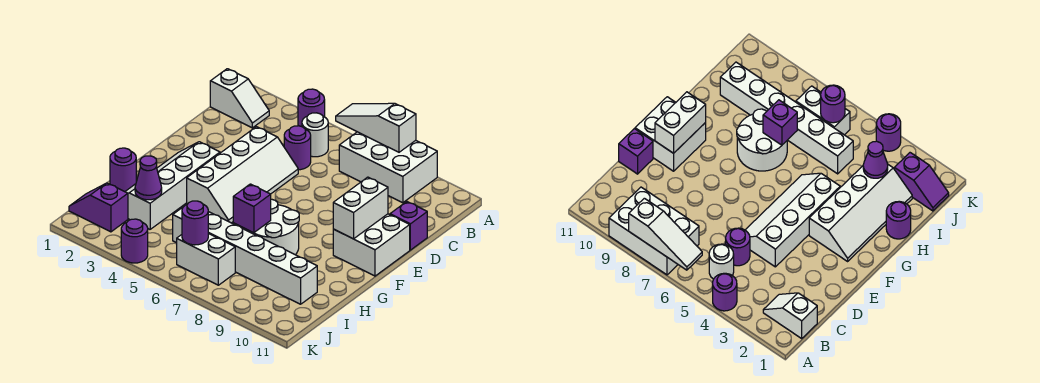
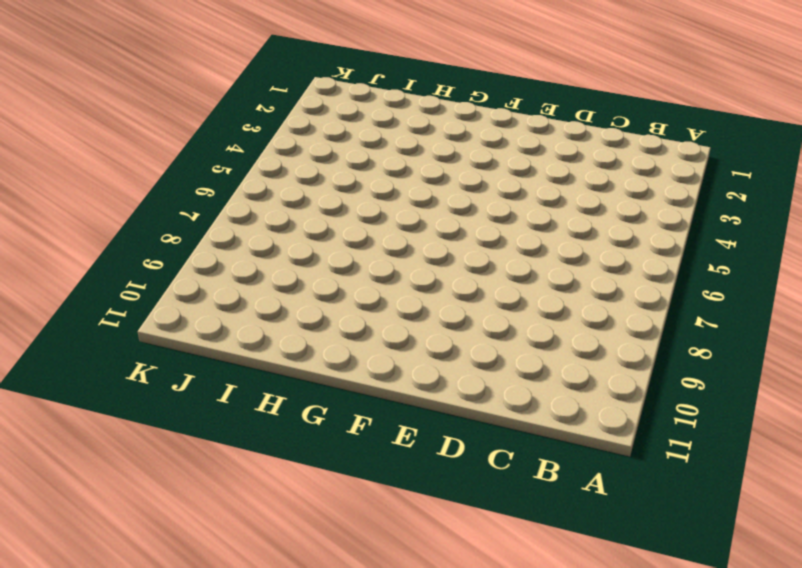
none -> purple 1x1 round brick [298,89,325,127]
none -> white 2x3 brick [339,132,437,203]
none -> white 1x2 slope [210,69,269,128]

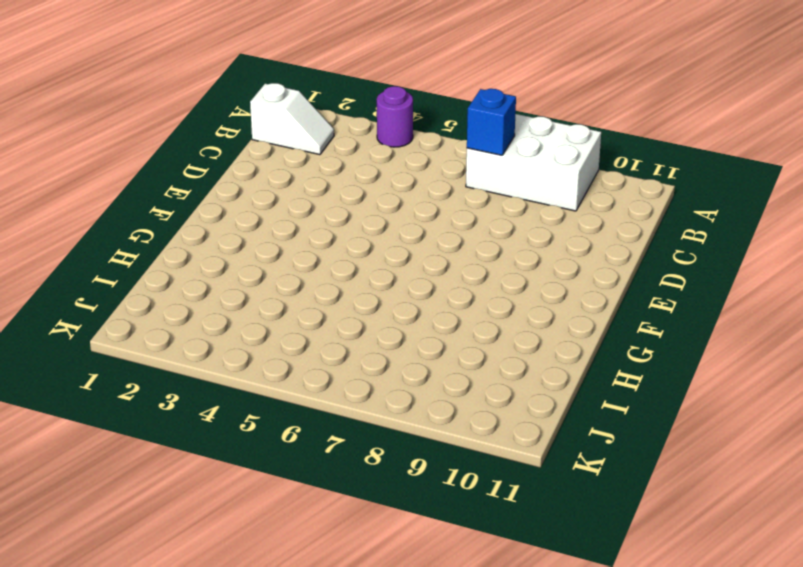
blue 1x1 brick [467,89,516,155] -> none
none -> white 1x1 round brick [302,113,328,157]
none -> purple 1x1 round brick [284,126,311,170]
none -> white 2x4 slope [187,127,298,223]

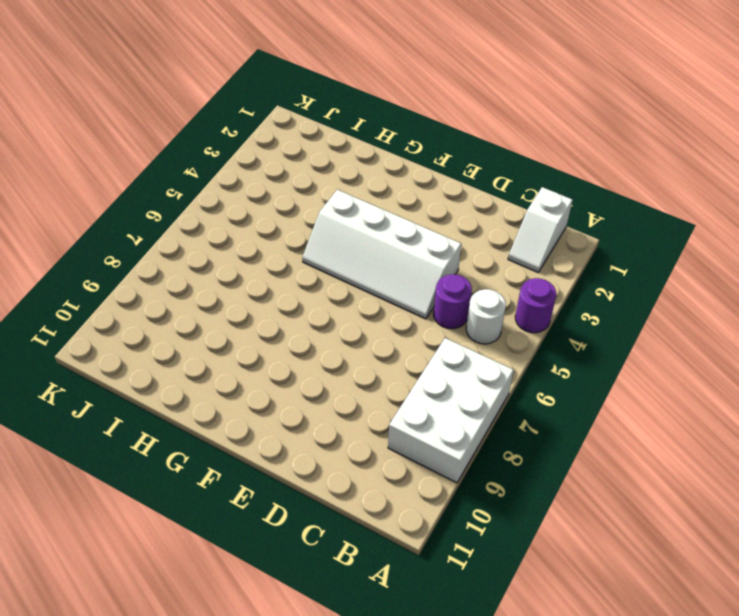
none -> purple 1x1 brick [390,202,427,250]
none -> white 2x2 brick [333,214,410,276]
none -> white 2x4 slope [125,142,220,229]

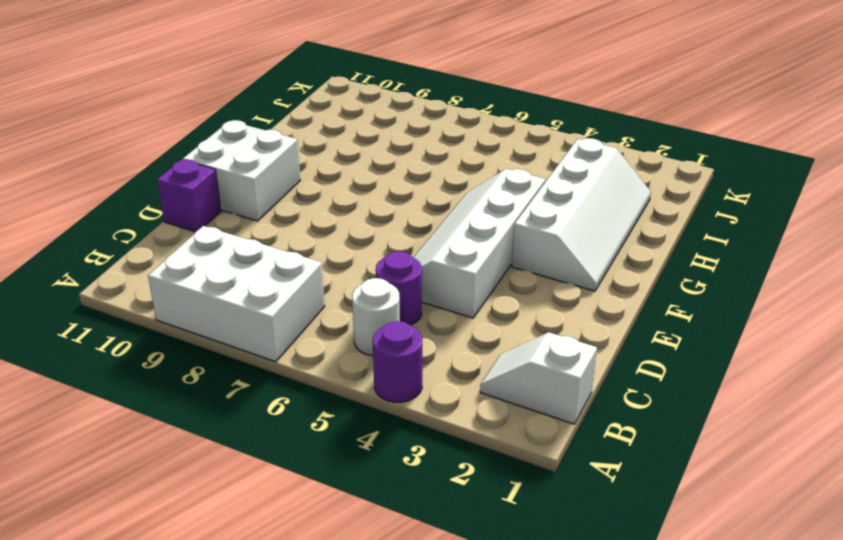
none -> white 2x2 round brick [244,199,299,255]
none -> purple 1x1 round brick [110,148,136,192]
none -> white 1x6 brick [173,207,317,304]

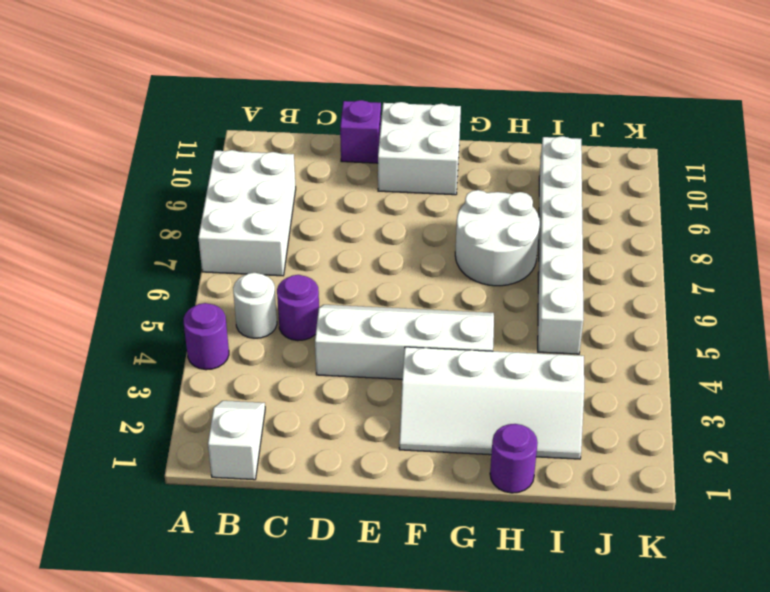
none -> purple 1x2 slope [69,183,128,232]
none -> white 1x2 brick [177,233,235,285]
none -> purple 1x1 round brick [121,219,148,263]

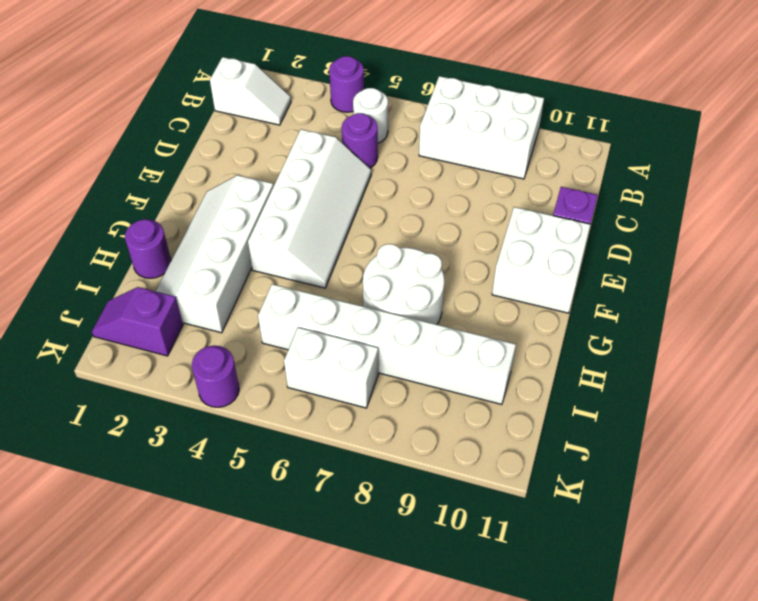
none -> white 1x3 slope [336,103,416,152]
none -> white 1x2 brick [333,177,388,239]
none -> purple 1x1 brick [233,184,271,233]

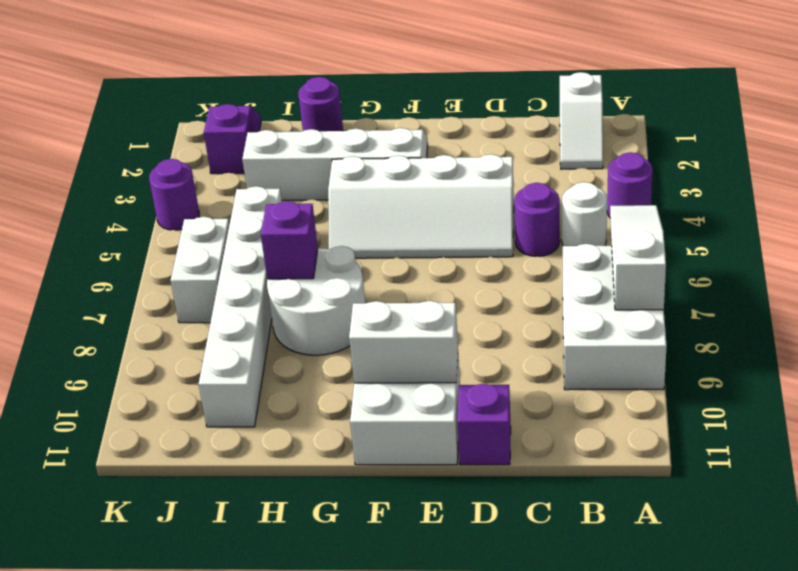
none -> purple 1x1 cone [135,156,162,200]
none -> purple 1x1 round brick [182,201,208,245]

